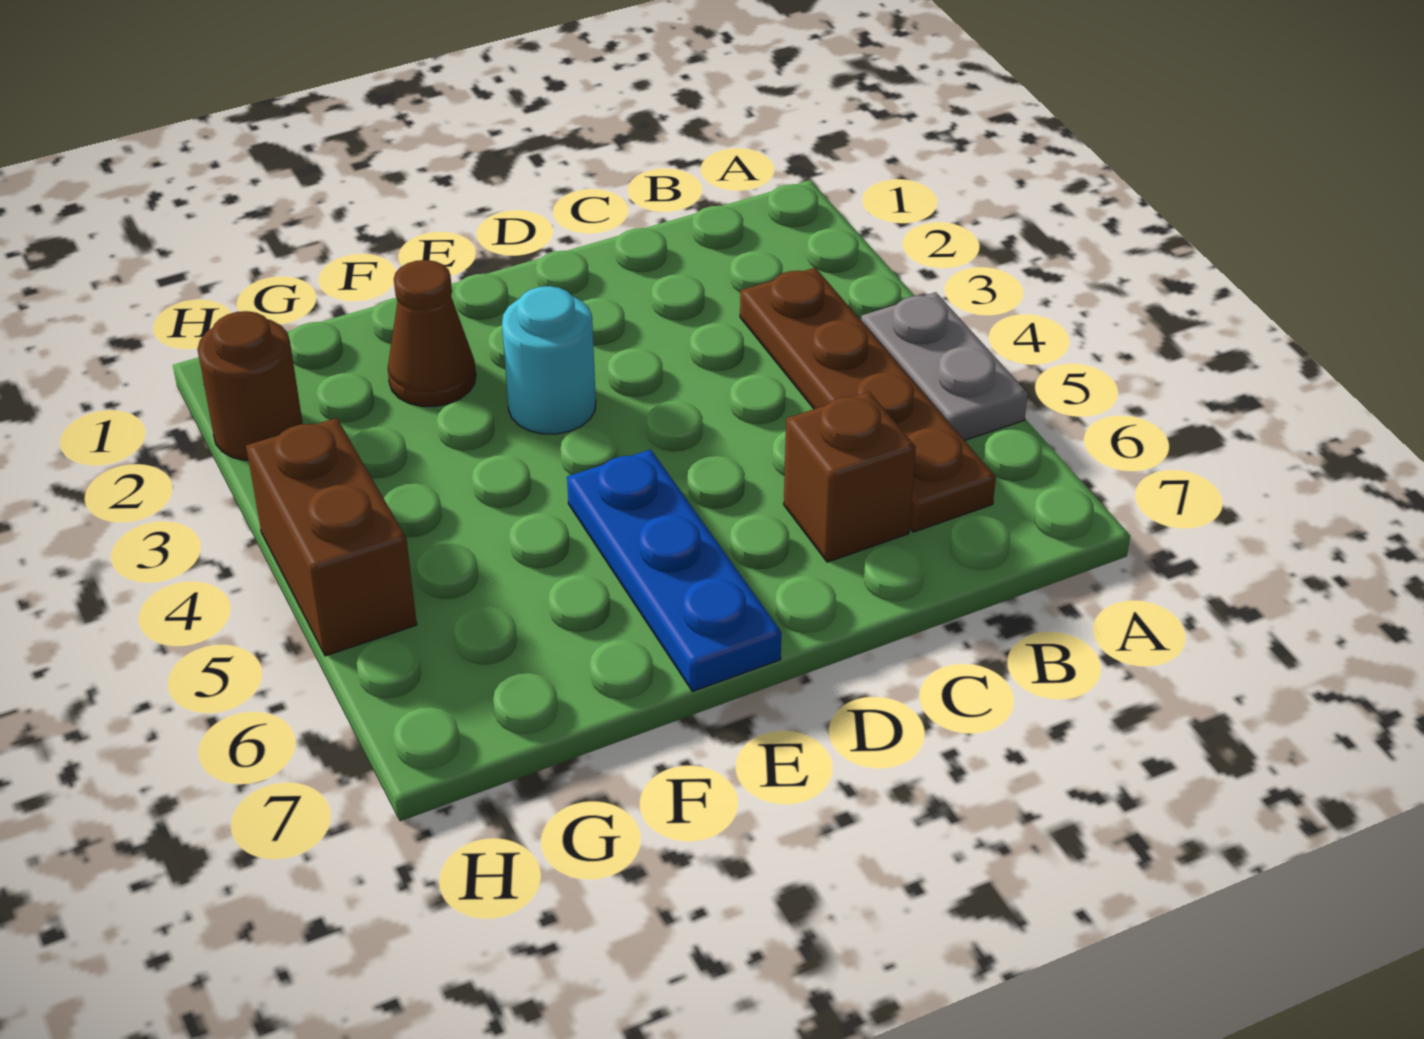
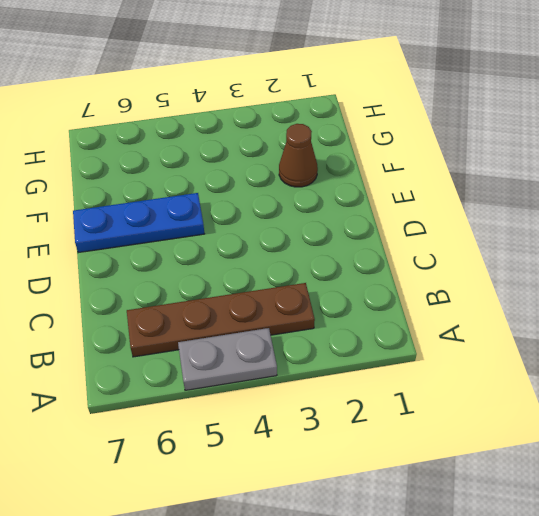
none -> brown 1x1 brick [784,392,916,562]
none -> cyan 1x1 round brick [502,286,596,434]

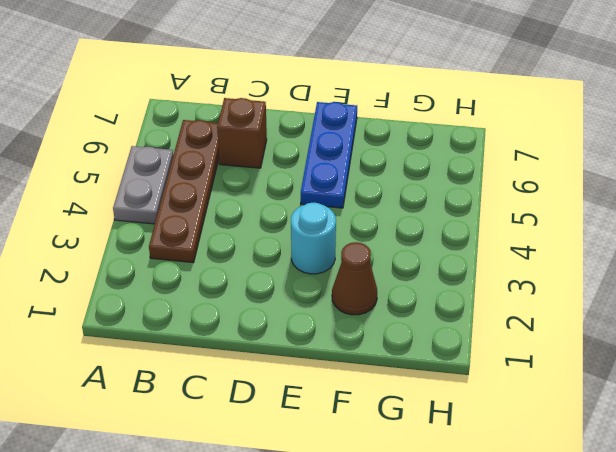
none -> brown 1x1 round brick [197,311,303,460]
none -> brown 1x2 brick [246,418,417,656]

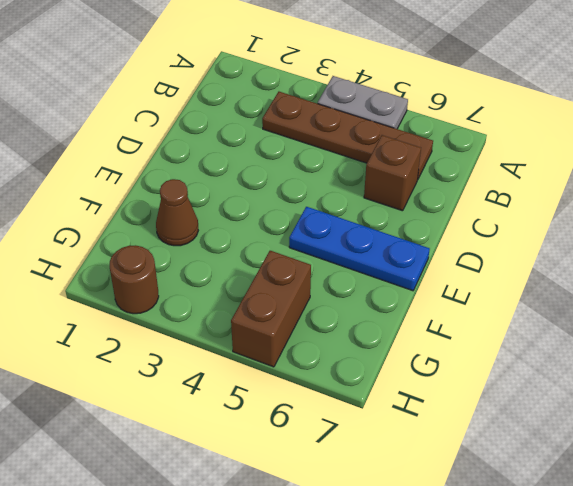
brown 1x2 brick [231,251,311,367] -> brown 1x2 brick turned to [246,418,417,656]
none -> cyan 1x1 round brick [502,286,596,434]

